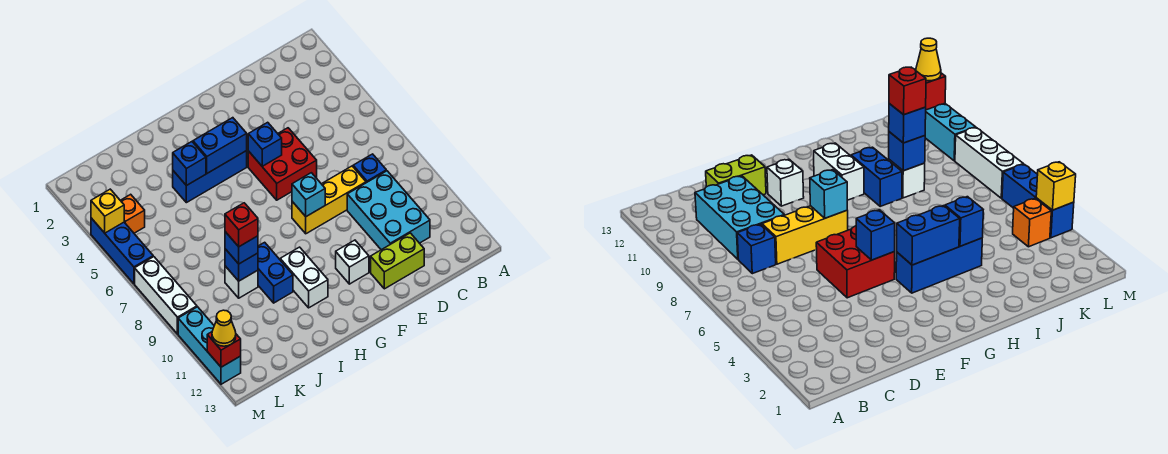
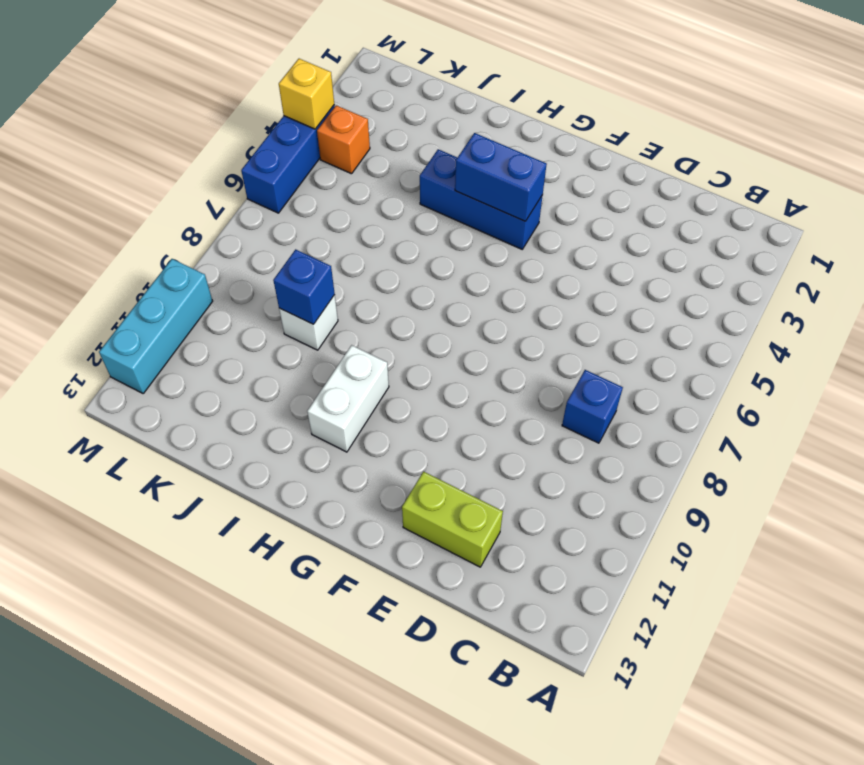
none -> cyan 2x3 brick [347,171,430,250]
none -> yellow 1x3 brick [292,166,366,234]
none -> red 2x2 brick [248,128,317,200]

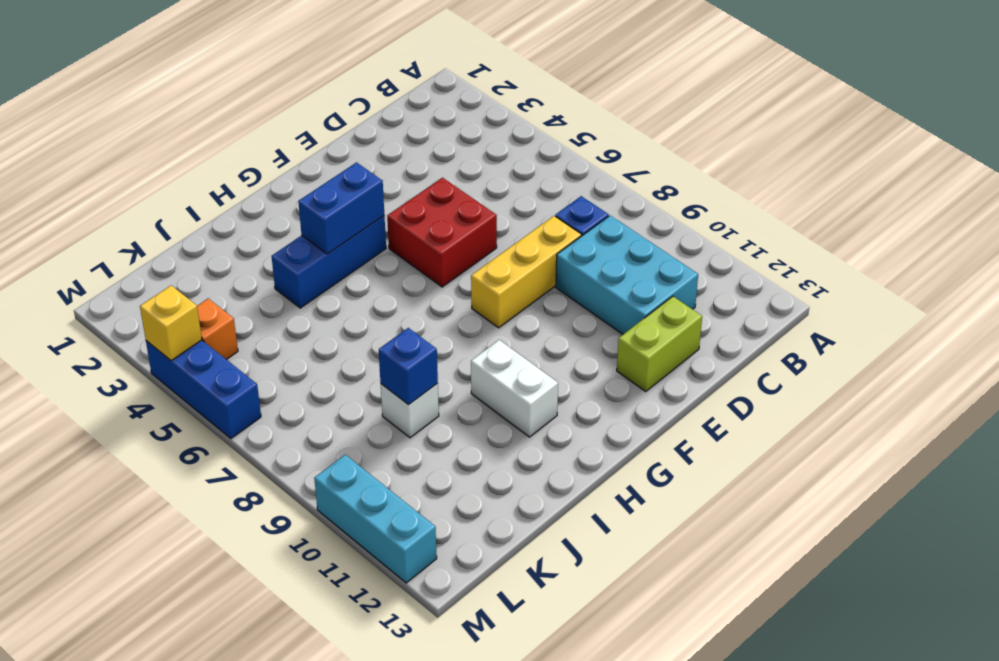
none -> white 1x1 brick [336,240,369,284]
none -> blue 1x2 brick [258,242,293,303]
none -> white 1x3 brick [135,257,197,334]

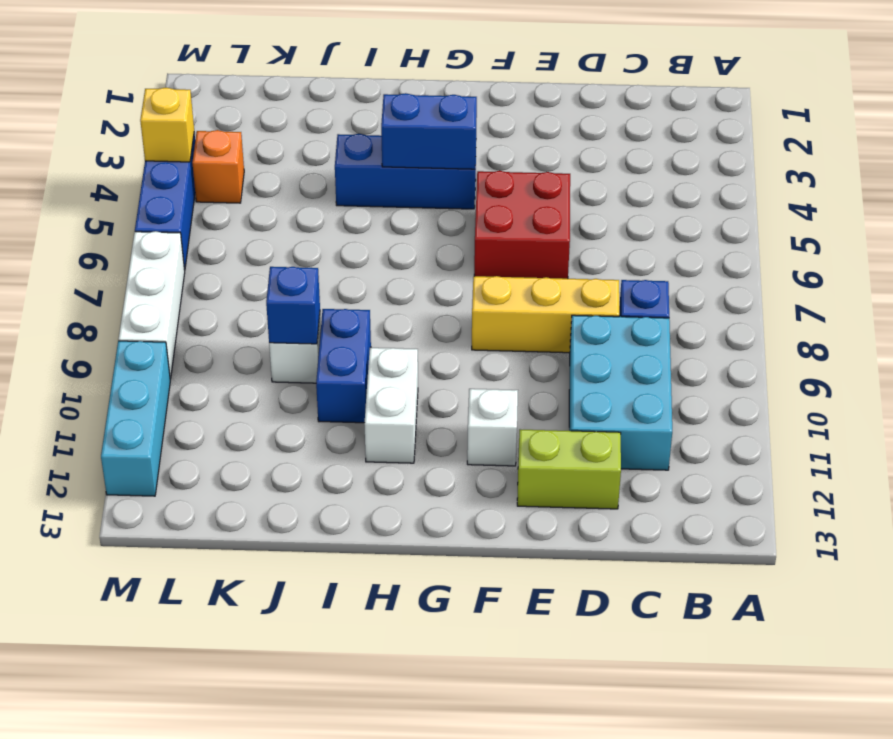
none -> blue 1x1 brick [248,122,282,166]
none -> cyan 1x1 brick [292,173,325,216]
none -> blue 1x1 brick [173,142,206,186]

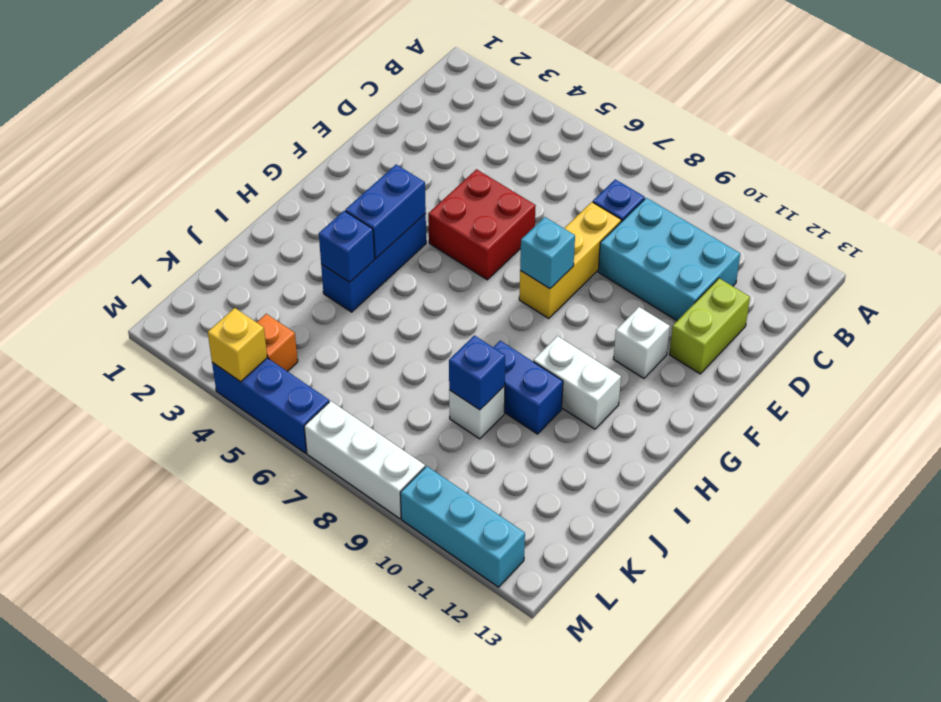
none -> blue 1x1 brick [248,122,282,166]
none -> red 1x1 brick [207,332,241,367]
none -> blue 1x1 brick [225,232,258,264]

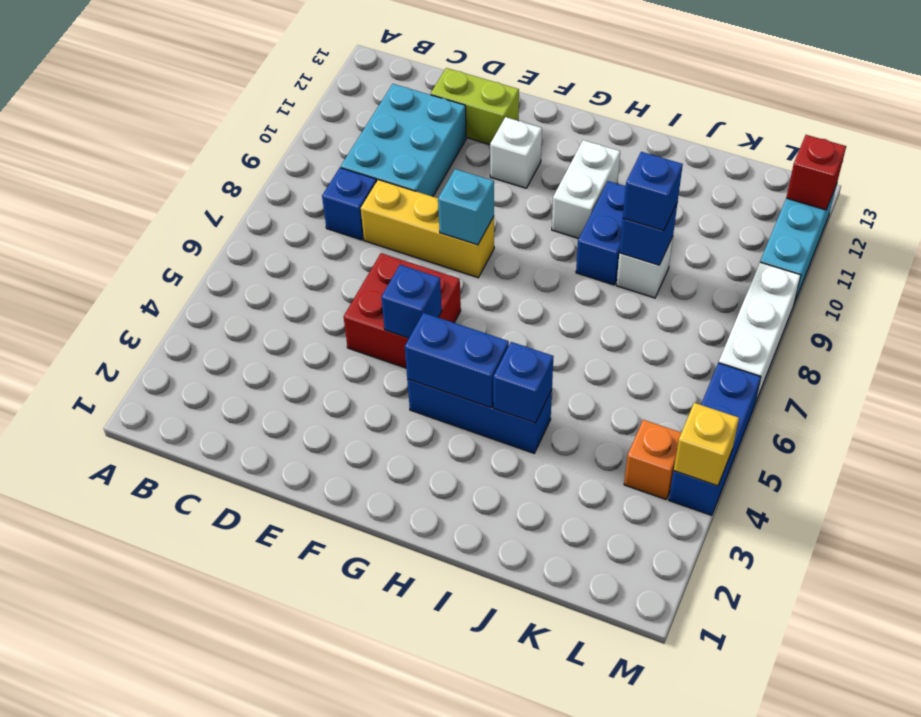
none -> yellow 1x1 cone [212,310,236,346]
none -> red 1x1 brick [225,203,258,247]

